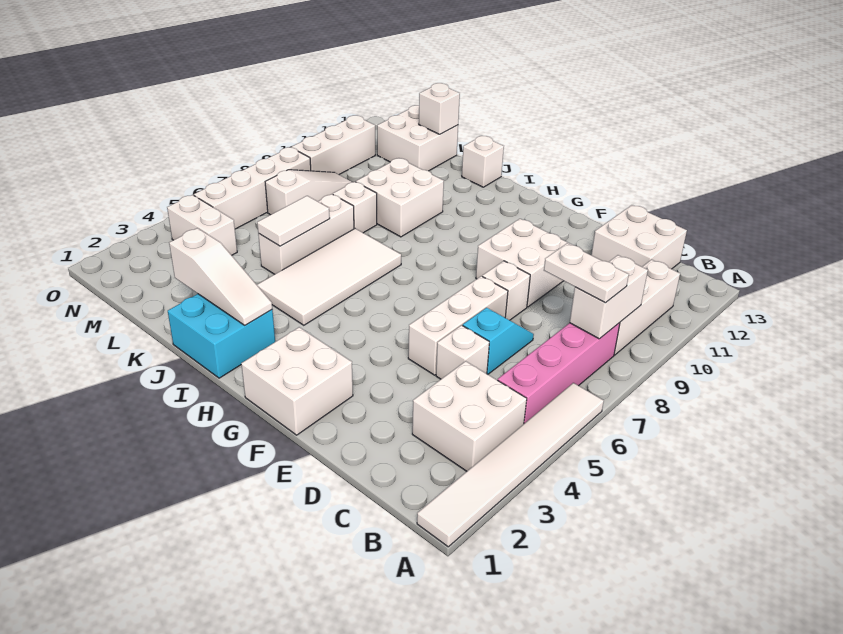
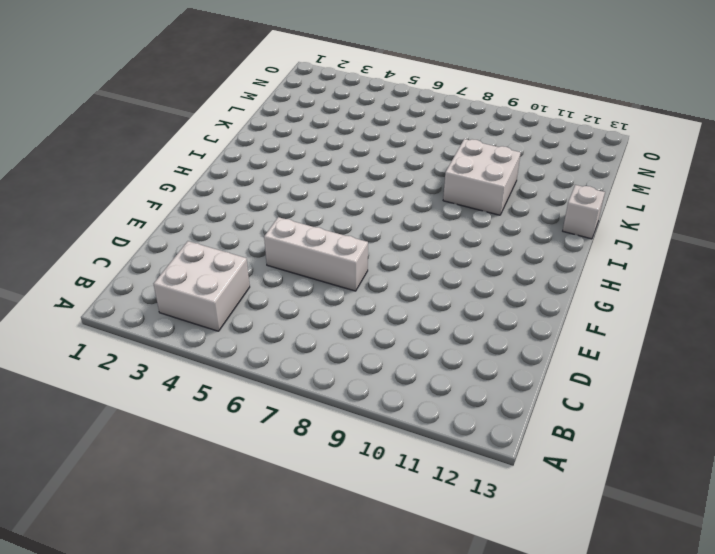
none -> white 1x6 tile [417,383,604,547]
none -> pink 1x4 brick [498,323,620,423]
none -> white 1x3 brick [614,260,680,355]

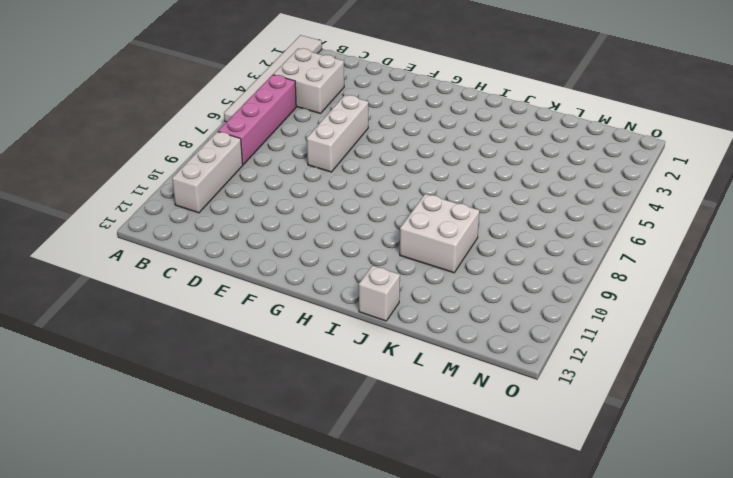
none -> white 2x2 brick [591,205,687,269]
none -> white 1x1 brick [436,325,489,379]
none -> cyan 1x2 slope [463,308,534,374]

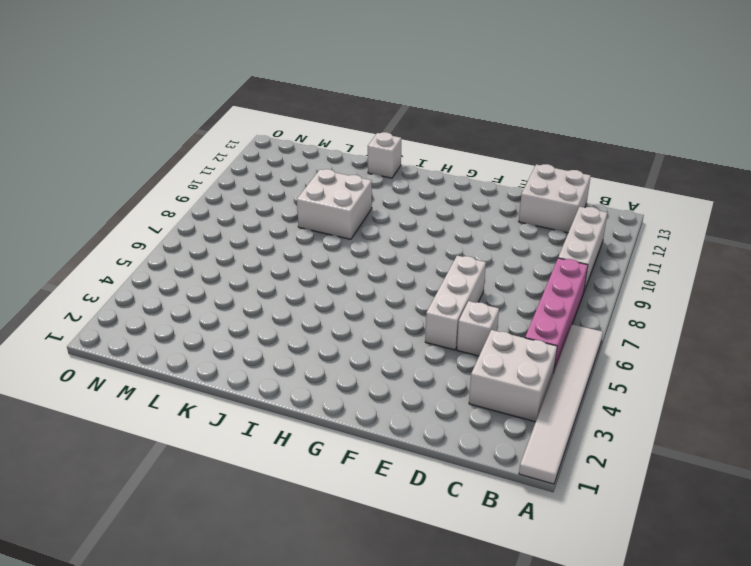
none -> cyan 1x2 slope [463,308,534,374]
none -> white 1x1 brick [482,261,530,320]
none -> white 2x2 brick [476,219,572,307]

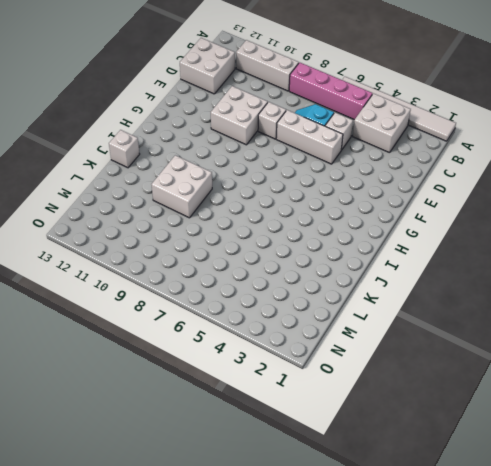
none -> white 2x2 brick [241,327,353,435]
none -> cyan 2x2 brick [168,294,275,378]
none -> white 2x4 tile [257,229,401,325]

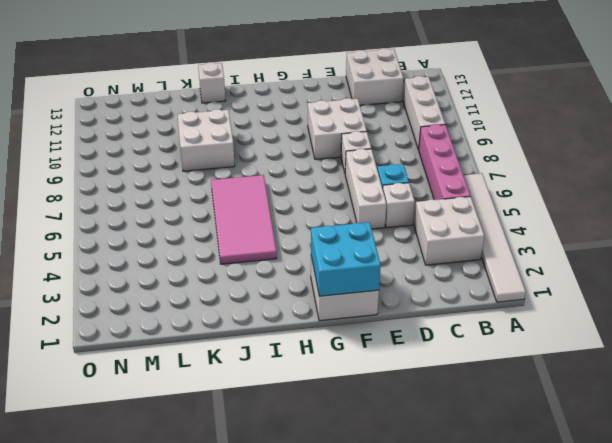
cyan 2x2 brick [311,222,381,296] -> cyan 2x2 brick moved to [168,294,275,378]
pink 2x4 tile [211,175,277,264] -> white 2x4 tile [257,229,401,325]
none -> white 1x3 brick [258,194,354,274]
none -> white 1x1 brick [333,182,377,233]
none -> white 2x2 brick [377,105,458,171]

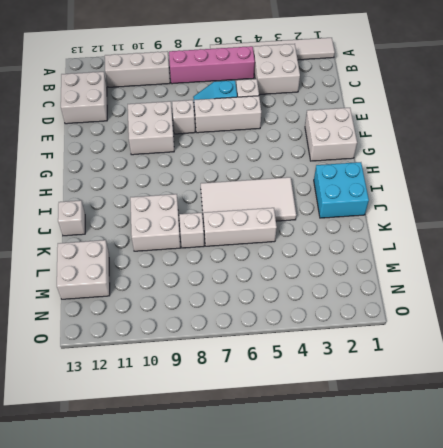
none -> white 1x2 brick [167,195,237,255]
none -> white 1x3 slope [265,170,352,215]
none -> white 1x4 brick [194,147,311,229]

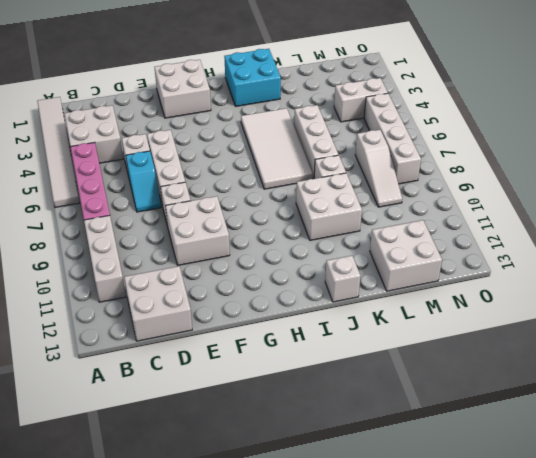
none -> white 1x3 brick [292,115,375,175]
none -> white 1x2 brick [570,255,648,339]
none -> white 1x3 slope [169,228,272,325]

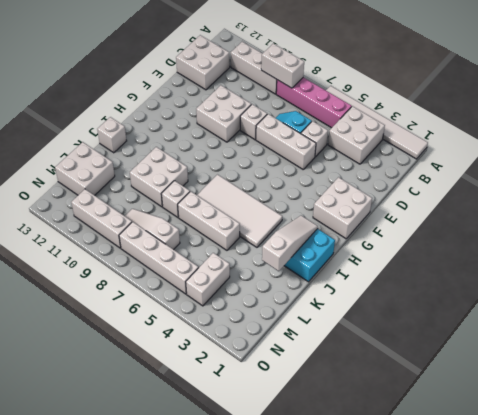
none -> white 1x2 tile [257,196,330,246]
none -> white 1x1 brick [419,83,460,134]
none -> white 1x2 plate [544,243,629,303]

